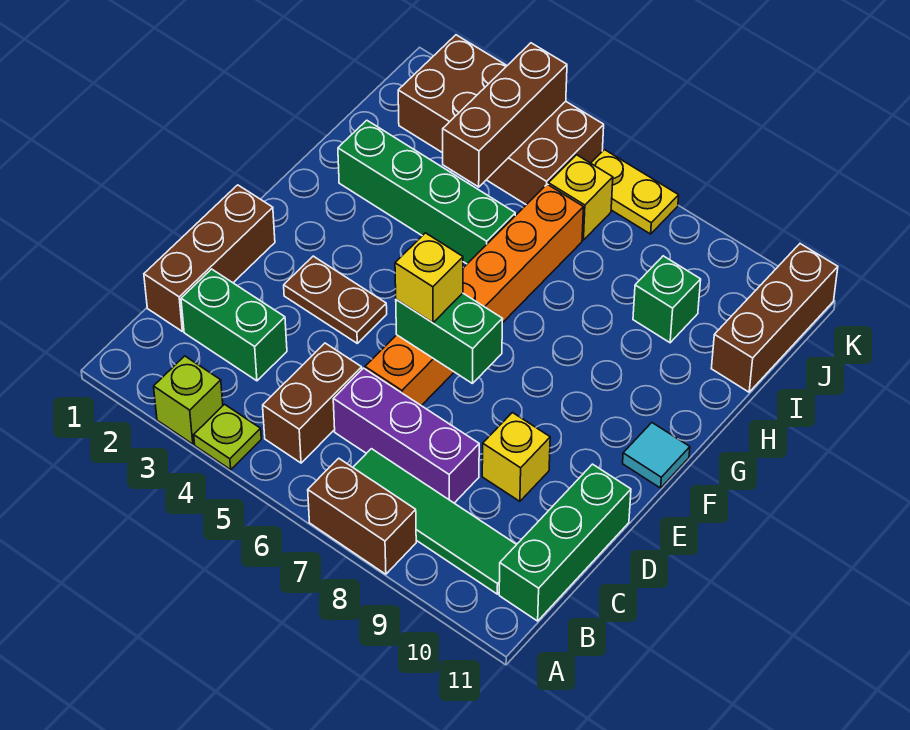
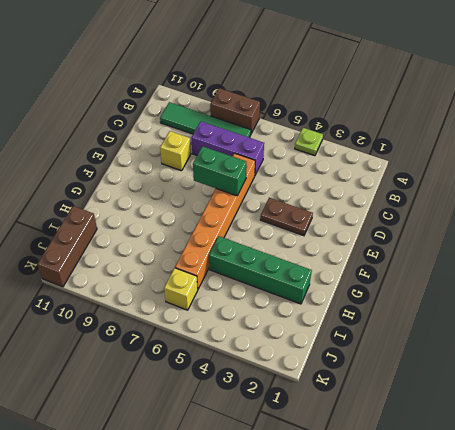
none -> lime 1x1 brick [154,356,223,444]
none -> brown 1x2 brick [263,343,362,463]
none -> green 1x3 brick [499,464,631,621]

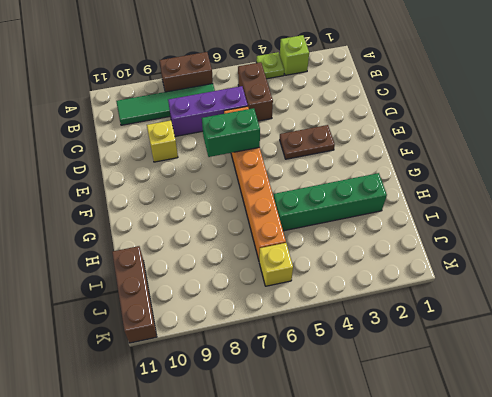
none -> green 1x3 brick [499,464,631,621]
none -> brown 1x3 brick [144,185,275,331]
none -> green 1x2 brick [181,269,287,381]

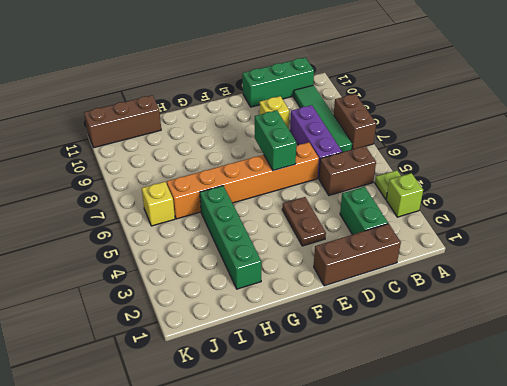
none -> cyan 1x1 tile [623,423,690,488]
none -> green 1x1 brick [633,256,701,343]
none -> brown 2x4 brick [398,35,604,205]

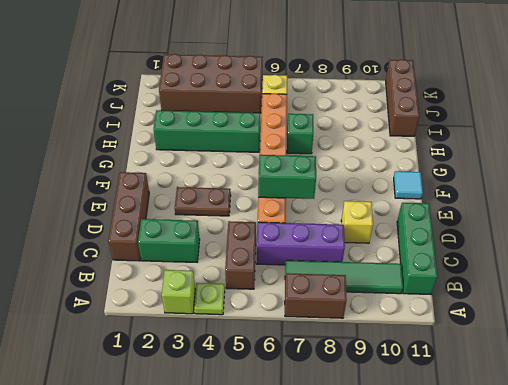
green 1x1 brick [287,114,313,154] -> green 1x1 brick moved to [633,256,701,343]
none -> yellow 1x2 plate [591,150,679,234]
none -> brown 1x3 brick [443,43,567,187]
none -> yellow 1x1 brick [395,233,463,323]

